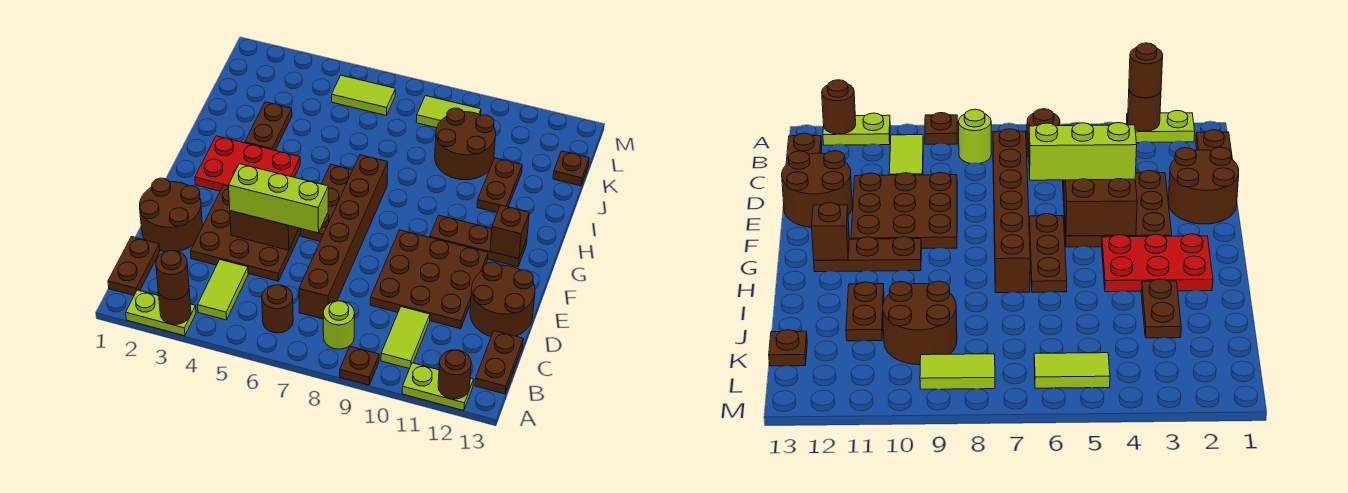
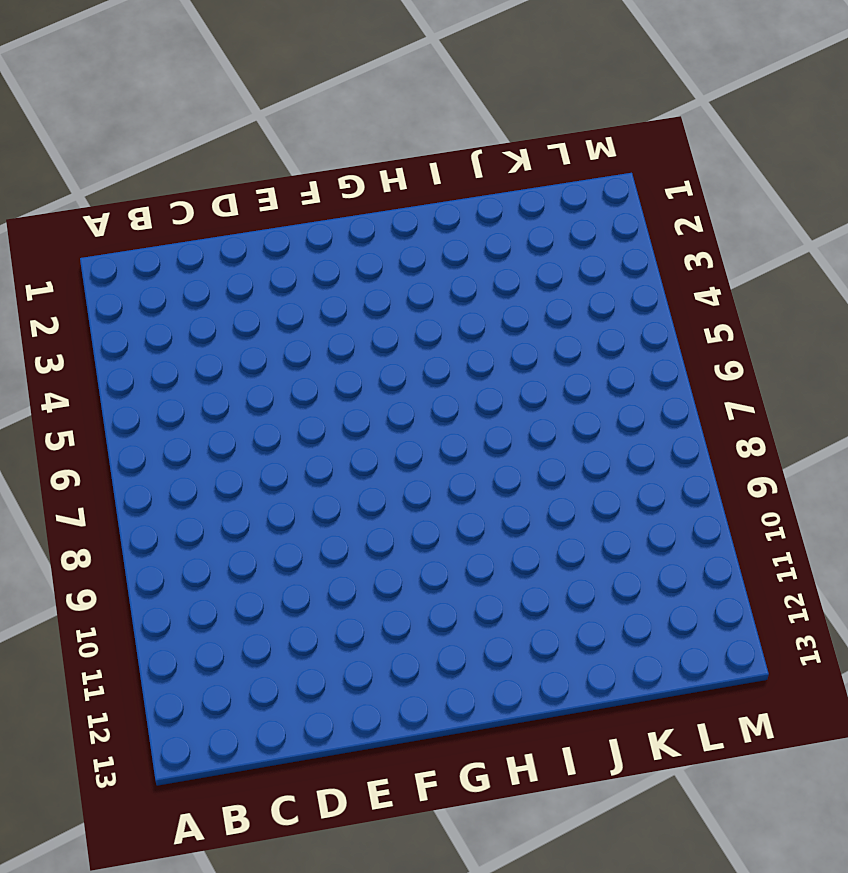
none -> lime 1x2 plate [126,290,196,336]
none -> brown 1x1 plate [340,346,379,385]
none -> lime 1x2 plate [402,363,474,411]

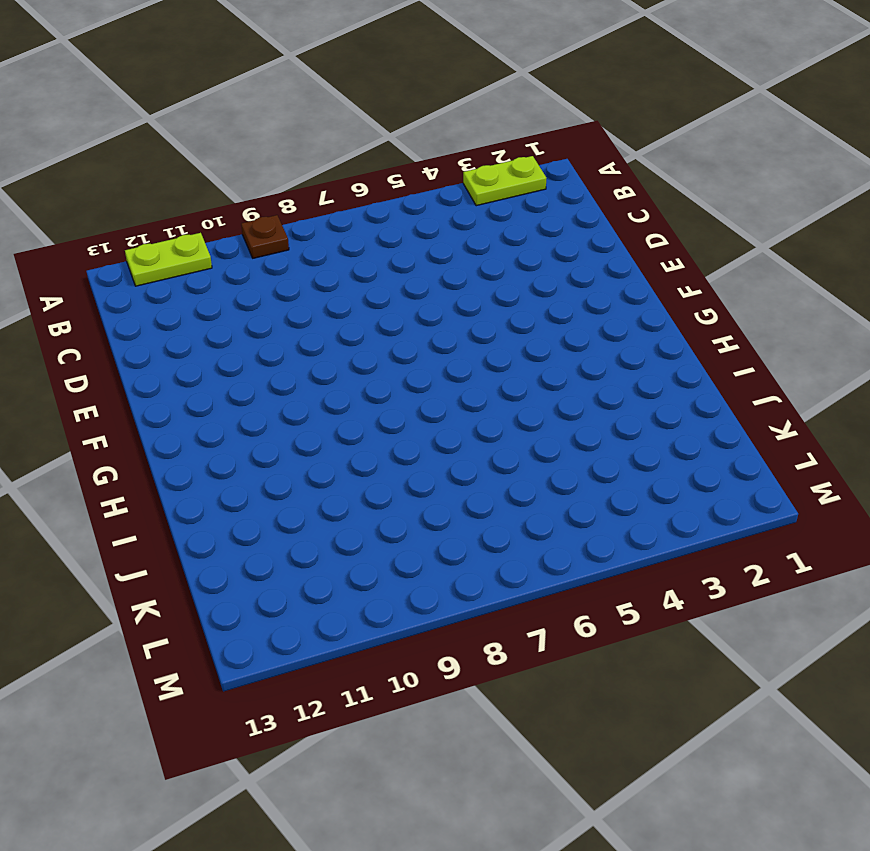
none -> brown 1x2 plate [108,237,160,295]
none -> lime 1x2 tile [198,260,248,320]
none -> brown 1x1 round brick [262,285,293,333]

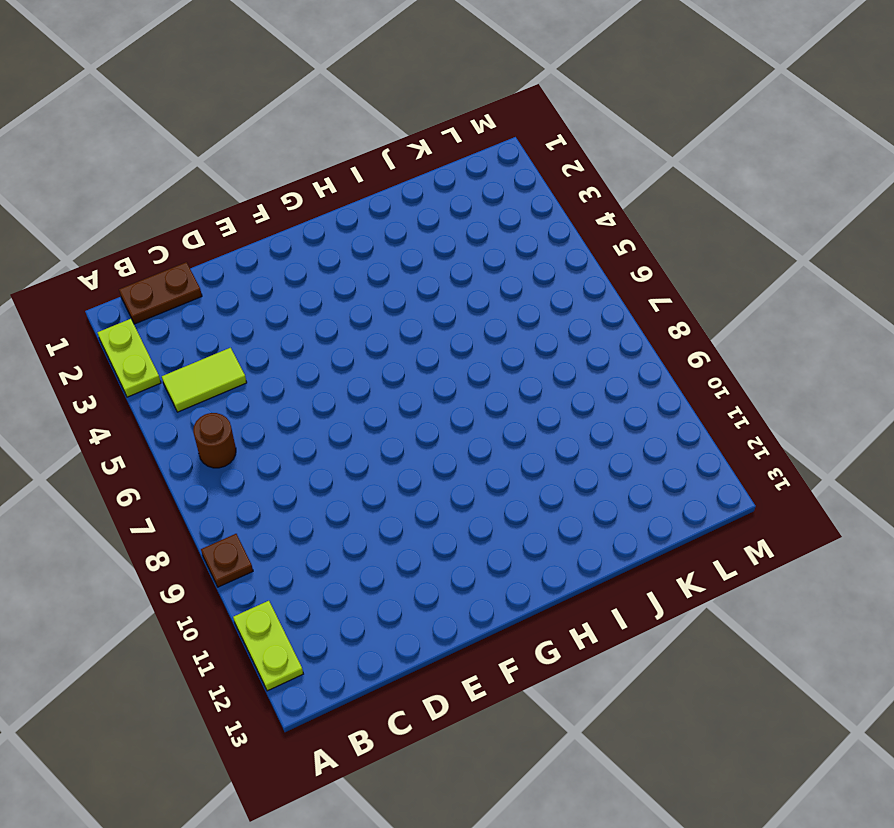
none -> lime 1x1 round brick [323,301,355,349]
none -> lime 1x2 tile [381,307,430,369]
none -> brown 1x2 plate [475,331,523,394]

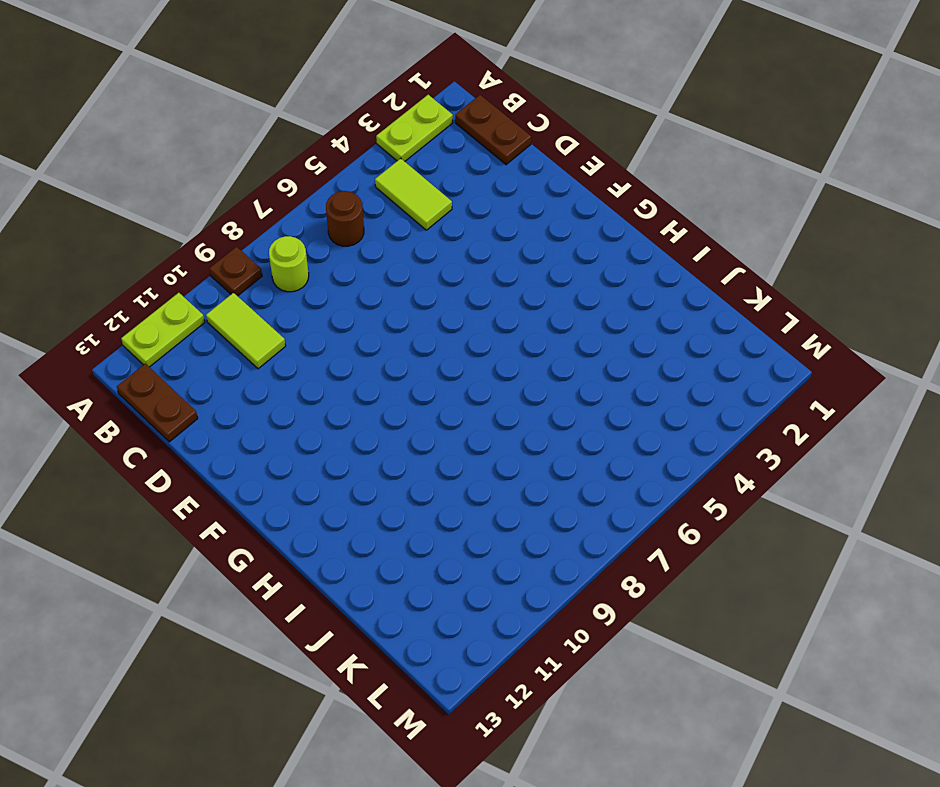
none -> brown 1x6 brick [299,155,388,319]
none -> brown 2x2 round brick [140,178,202,252]
none -> brown 3x3 plate [191,185,301,281]

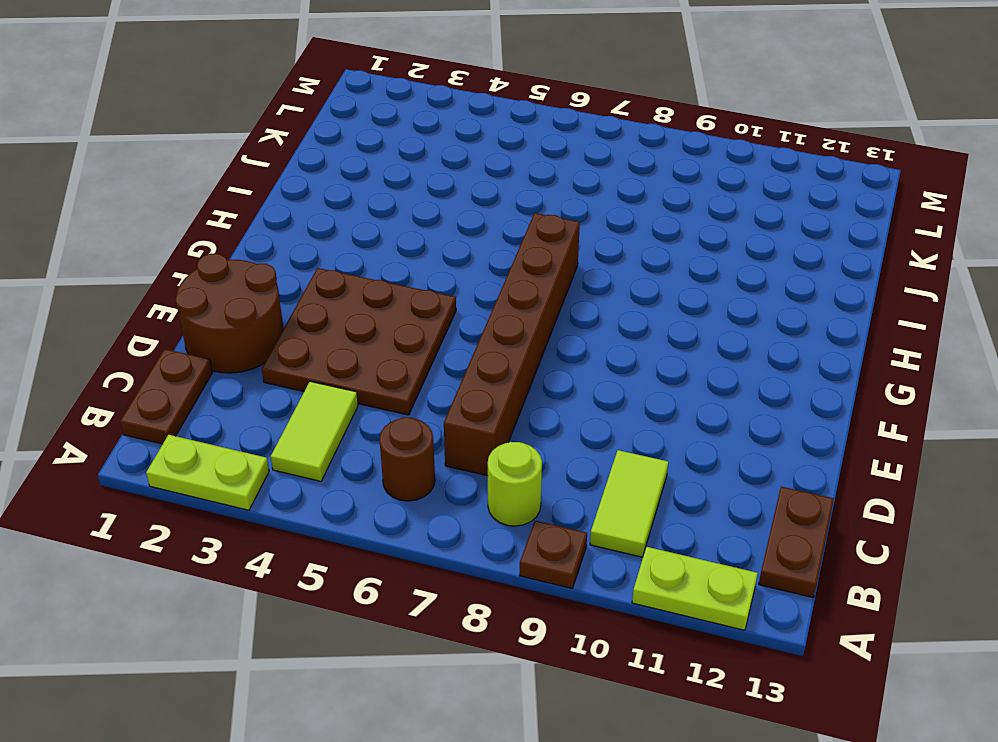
none -> brown 3x3 plate [370,230,488,329]
none -> brown 2x2 round brick [470,262,535,336]
none -> brown 1x3 plate [301,165,353,241]

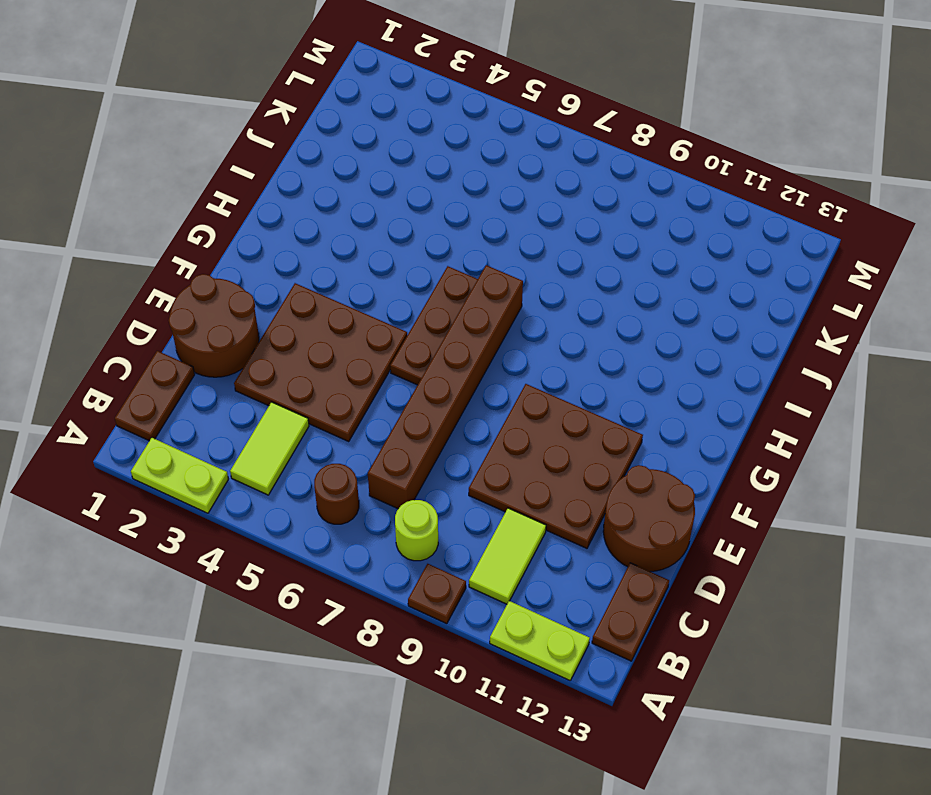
none -> red 2x3 plate [195,136,300,191]
none -> brown 1x3 plate [430,215,527,267]
none -> brown 1x2 plate [245,102,292,150]

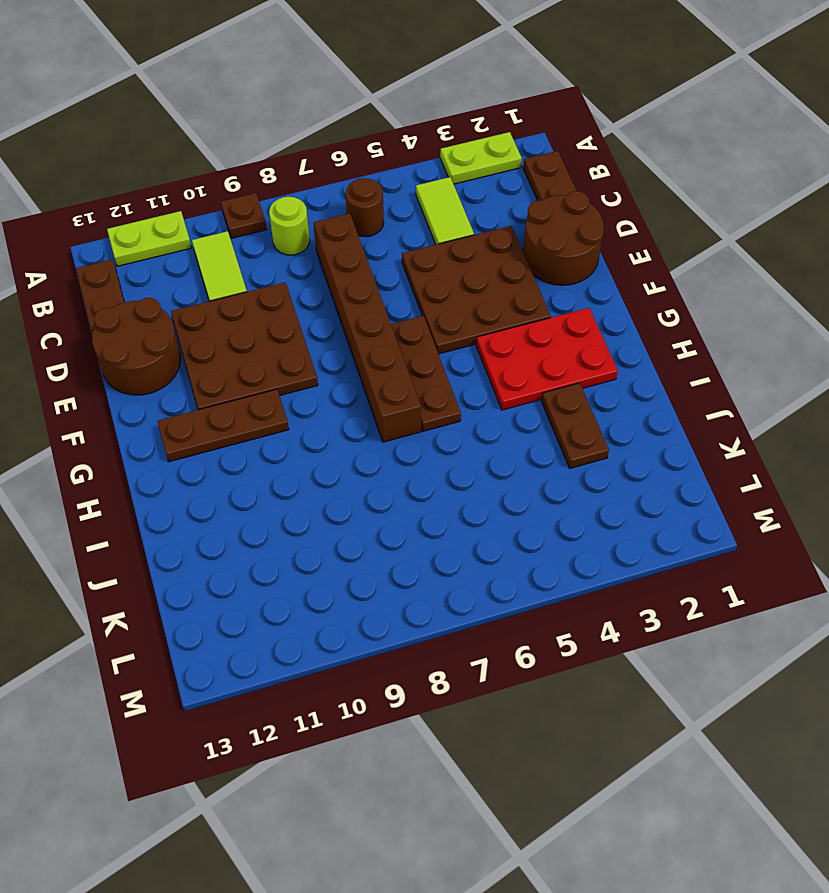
none -> brown 1x2 plate [477,158,522,212]
none -> brown 2x2 round brick [435,108,496,180]
none -> brown 1x1 plate [553,151,589,186]

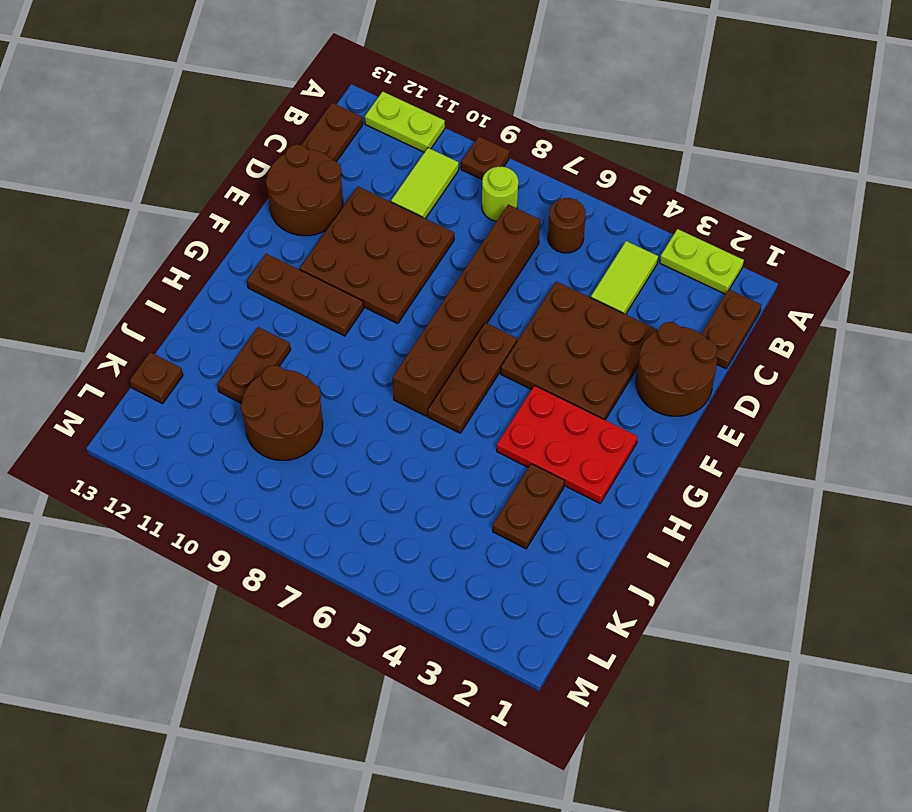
none -> lime 1x2 tile [332,75,395,116]
none -> lime 1x2 tile [416,96,481,128]
none -> brown 1x1 round brick [158,290,191,325]

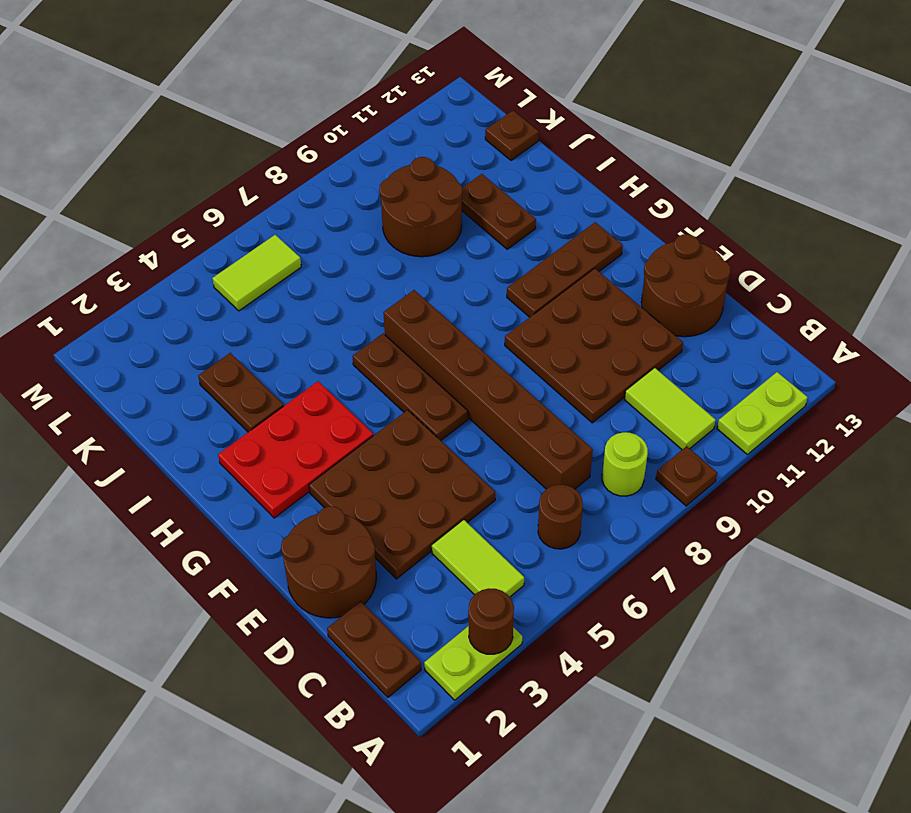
none -> brown 1x2 plate [475,331,523,394]
none -> lime 1x2 tile [416,96,481,128]
none -> brown 1x1 round brick [438,350,471,399]

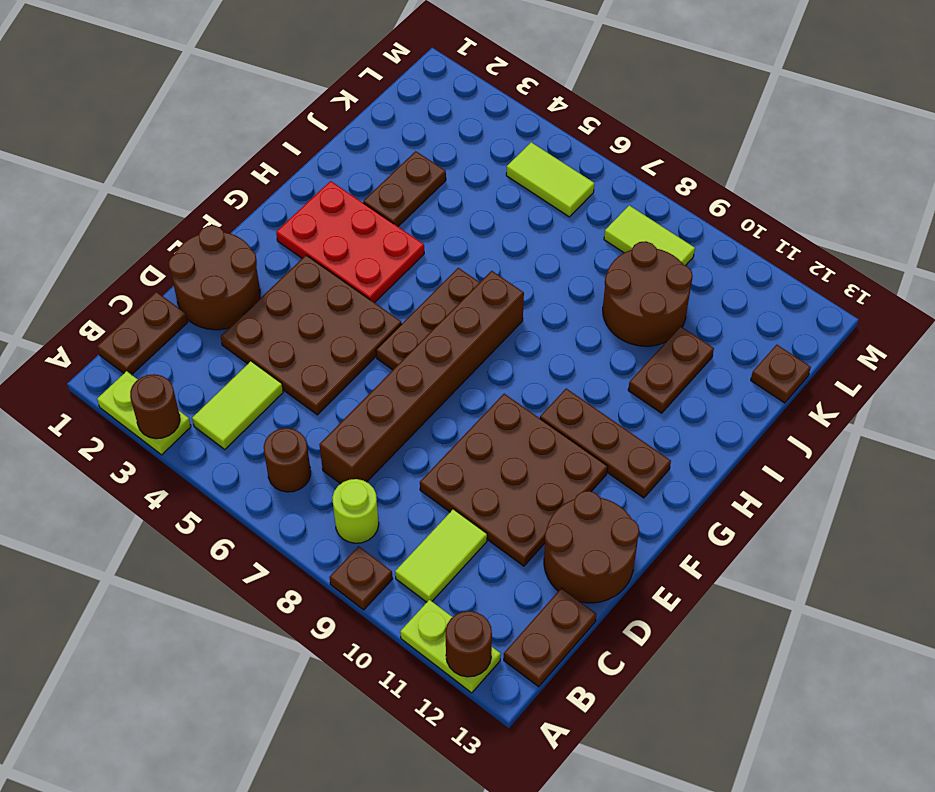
none -> brown 2x2 brick [230,211,299,250]
none -> brown 1x1 brick [490,205,529,259]
none -> brown 1x1 round brick [156,251,189,300]

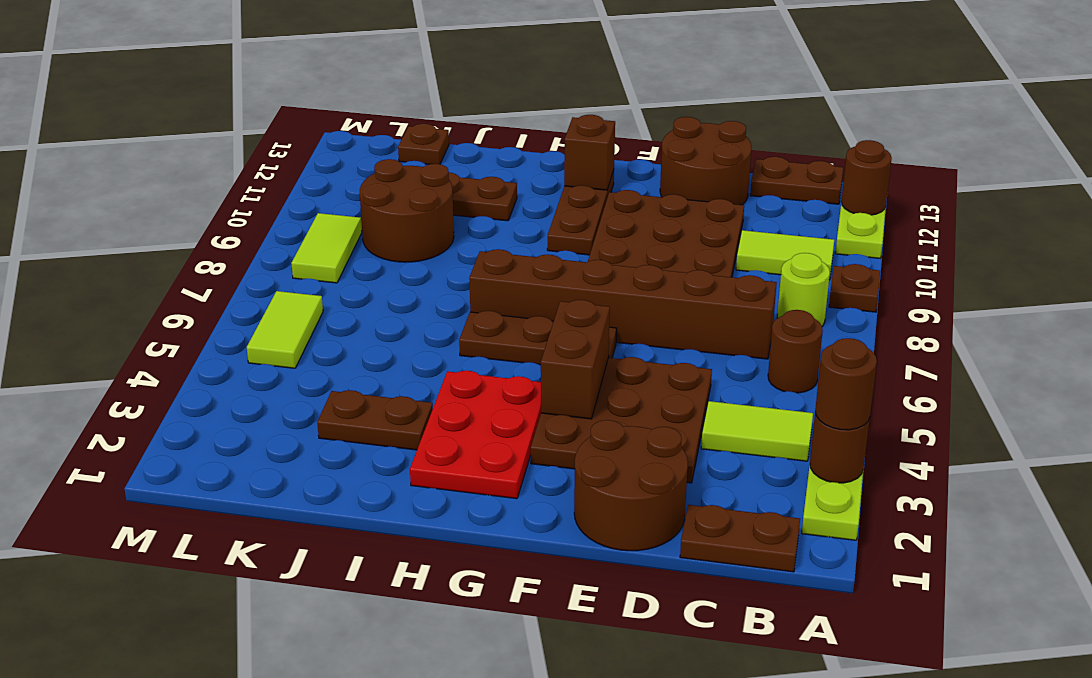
brown 1x2 brick [541,300,610,419] -> brown 2x2 brick [230,211,299,250]
none -> lime 1x3 brick [229,164,328,233]

